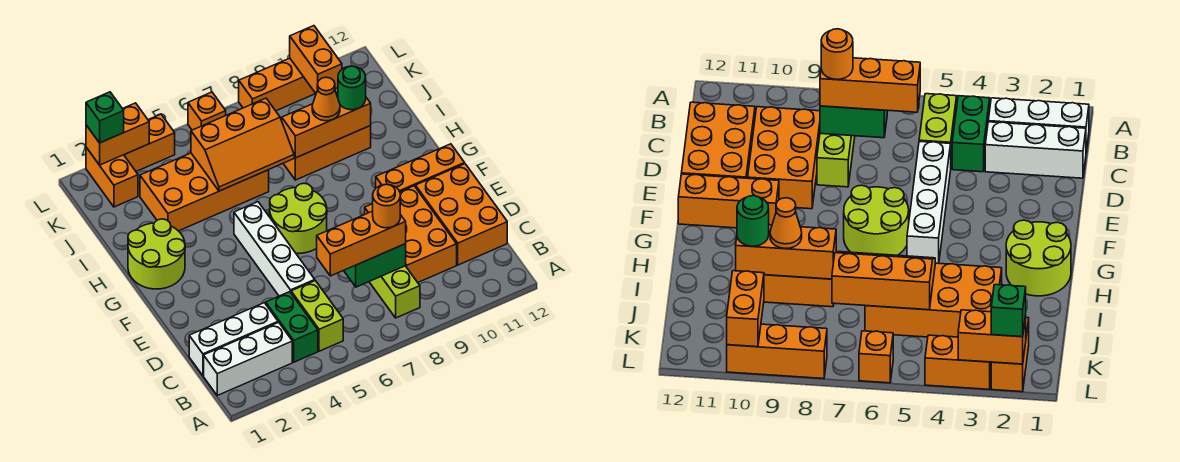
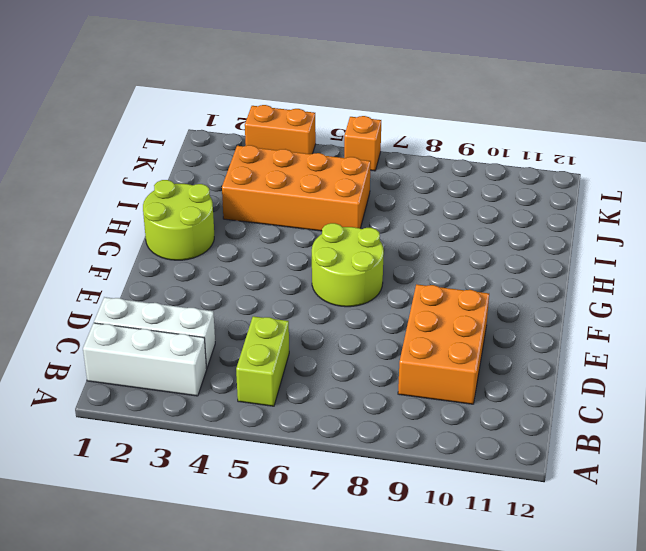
none -> green 1x2 brick [266,292,318,362]
none -> lime 1x3 brick [369,266,420,318]
none -> orange 2x3 brick [415,164,507,265]

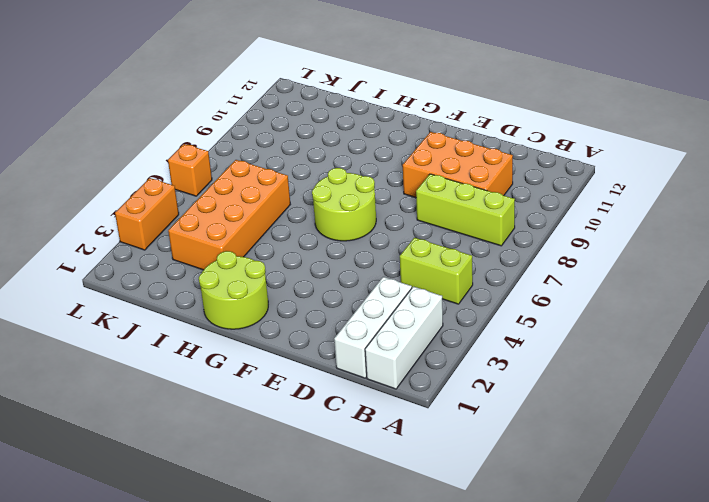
none -> green 1x2 brick [266,292,318,362]
none -> orange 2x3 brick [415,164,507,265]
none -> white 1x4 brick [234,202,315,296]

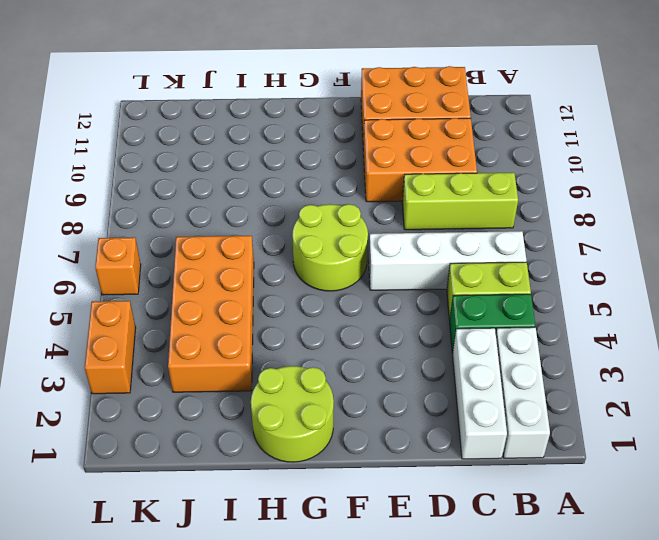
white 1x4 brick [369,231,526,290] -> white 1x4 brick moved to [234,202,315,296]
none -> orange 1x3 brick [376,144,465,192]
none -> orange 1x3 brick [283,126,371,180]
none -> orange 1x2 brick [86,147,138,207]

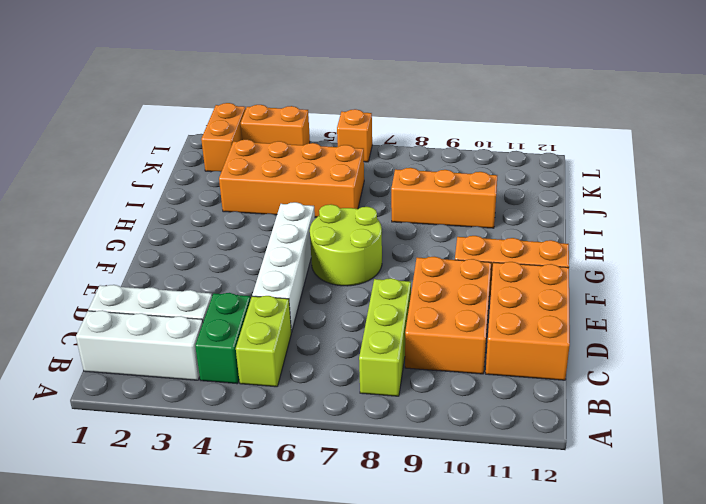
none -> lime 2x2 round brick [128,219,185,289]
none -> orange 1x3 brick [239,58,316,111]
none -> green 1x2 brick [344,244,406,287]

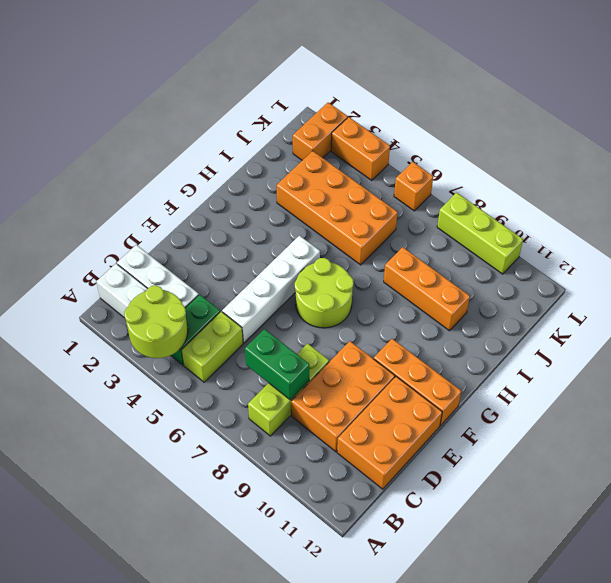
lime 2x2 round brick [124,286,188,358] -> lime 2x2 round brick moved to [128,219,185,289]
lime 1x3 brick [437,193,523,274] -> orange 1x3 brick [239,58,316,111]
none -> orange 2x3 slope [191,98,294,191]
none -> orange 1x3 brick [282,93,371,158]
none -> orange 1x2 brick [290,26,342,93]

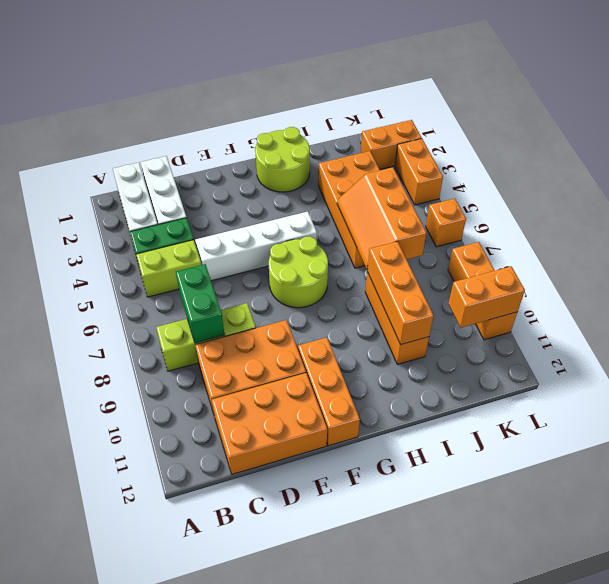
none -> orange 1x2 brick [86,103,149,165]
none -> orange 1x3 brick [317,211,406,276]
none -> orange 1x1 cone [312,77,340,121]

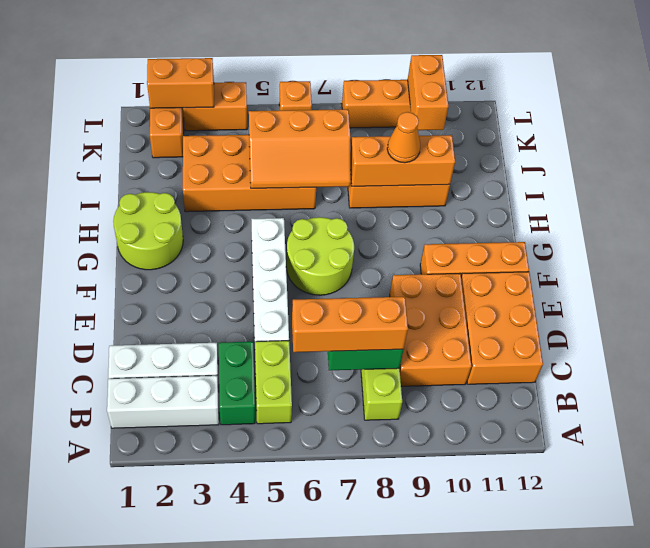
none -> green 1x1 round brick [338,66,366,110]
none -> green 1x1 brick [86,92,124,143]
none -> orange 1x1 round brick [373,184,400,228]

